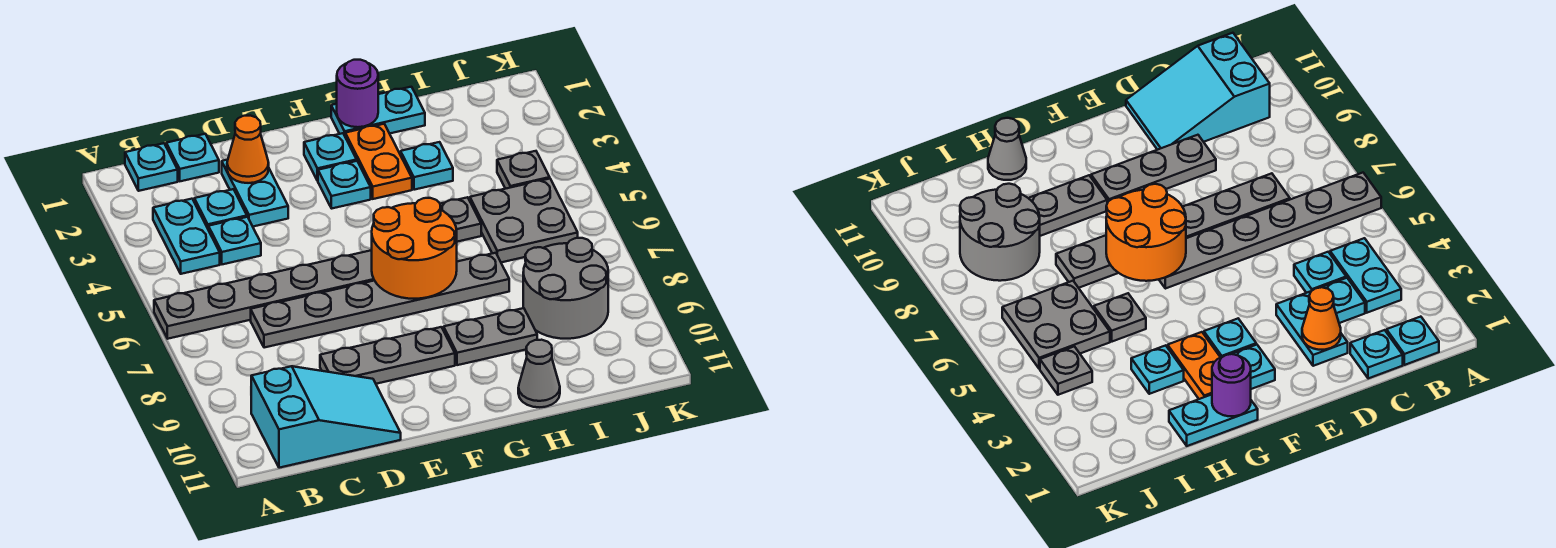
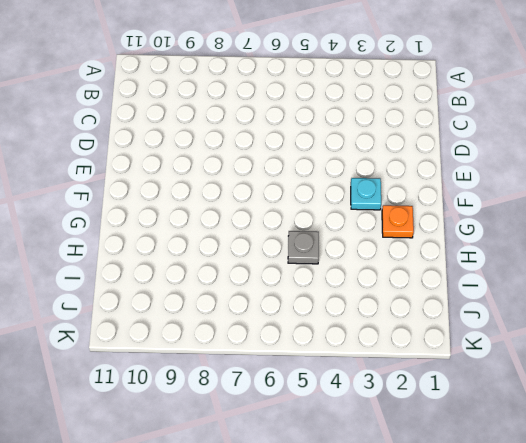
orange 1x1 plate [382,205,414,238] -> orange 1x2 plate [345,124,412,199]
none -> grey 1x6 plate [154,250,374,339]
none -> cyan 1x1 plate [125,143,178,191]
none -> cyan 1x2 plate [153,199,220,274]

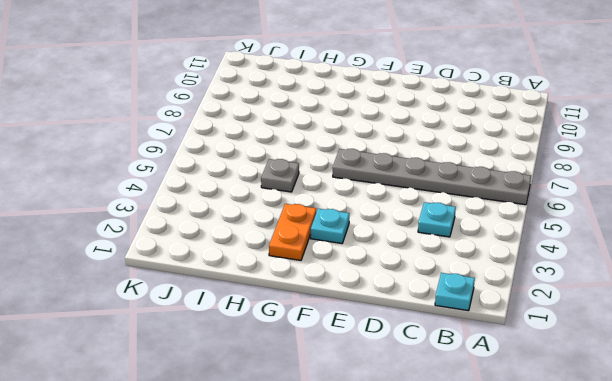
none -> cyan 1x2 plate [153,199,220,274]
none -> cyan 2x3 slope [251,366,401,468]
none -> cyan 1x1 plate [166,134,219,181]

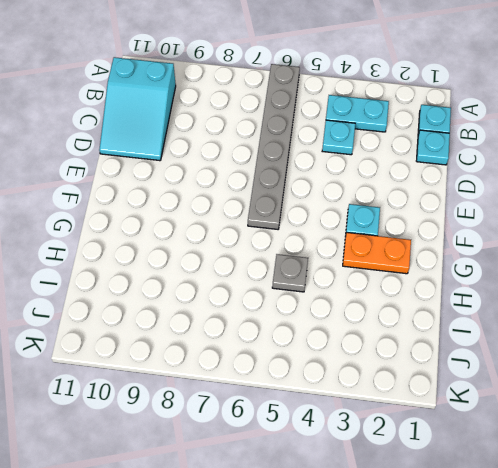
none -> cyan 1x1 plate [194,189,247,228]
none -> grey 1x6 plate [251,253,509,348]
none -> cyan 1x2 plate [222,160,288,227]

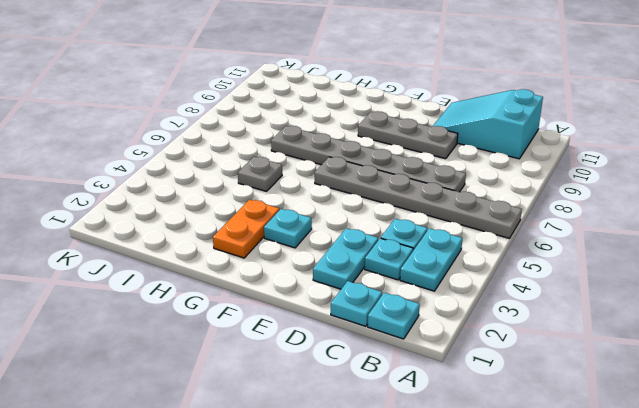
none -> cyan 1x1 plate [304,133,357,181]
none -> cyan 1x2 plate [331,87,425,135]
none -> grey 1x2 plate [444,308,537,365]

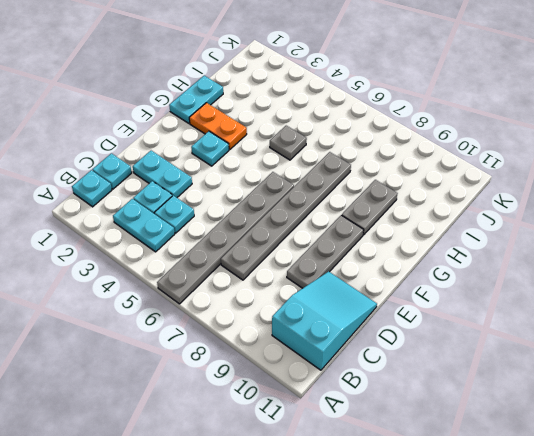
none -> cyan 1x1 plate [304,133,357,181]
none -> cyan 1x1 plate [401,142,453,190]
none -> grey 1x1 cone [518,340,560,407]

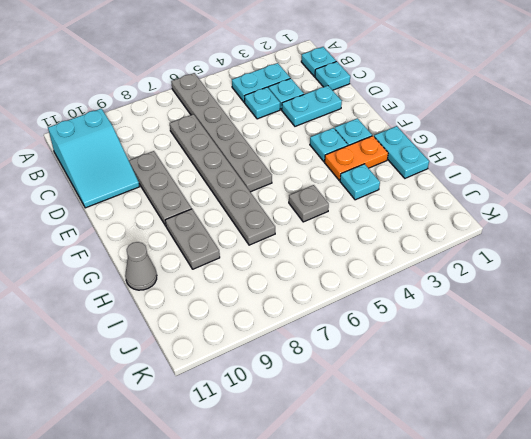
none -> grey 2x2 plate [470,179,578,262]
none -> grey 2x2 round brick [523,238,608,339]
none -> grey 1x1 plate [497,151,550,189]

